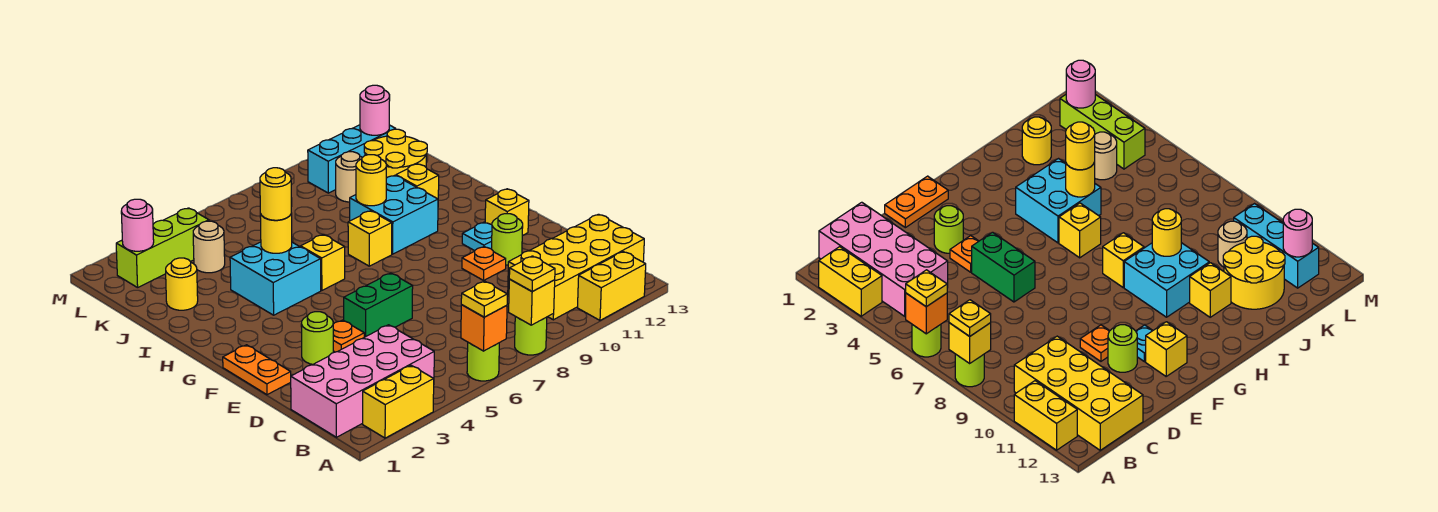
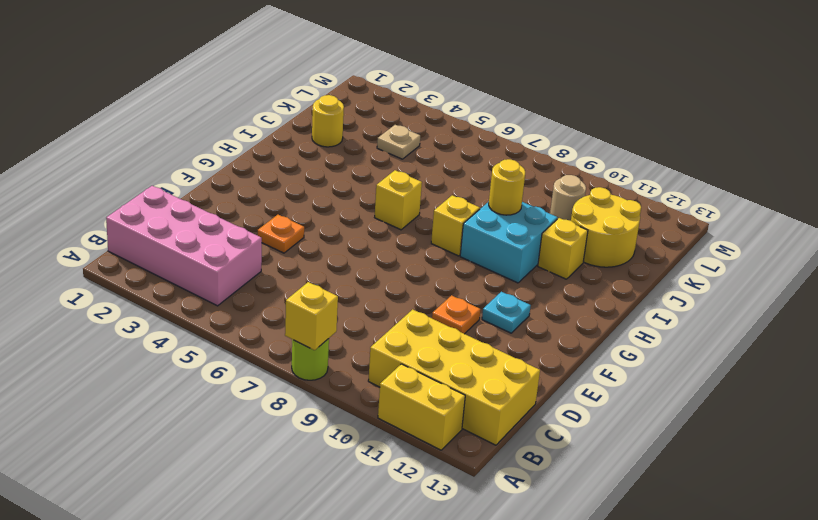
tan 1x1 plate [377,125,420,159] -> tan 1x1 round brick [193,221,225,273]
none -> yellow 1x2 brick [363,365,434,438]
none -> lime 1x1 round brick [467,343,499,381]
none -> orange 1x2 plate [223,345,291,395]
none -> lime 1x1 round brick [301,312,333,364]

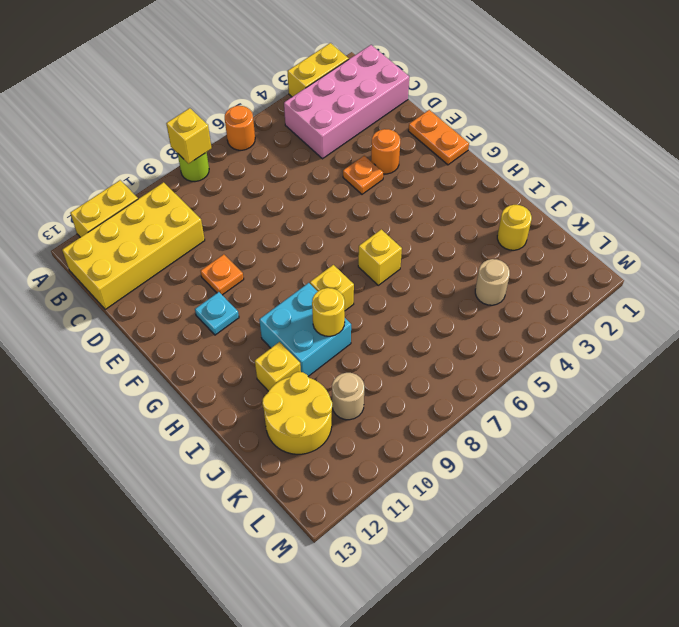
orange 1x1 round brick [225,106,255,150] -> lime 1x1 round brick [467,343,499,381]
orange 1x1 round brick [371,129,401,174] -> lime 1x1 round brick [301,312,333,364]
none -> green 1x2 brick [344,273,413,337]
none -> lime 1x1 round brick [492,214,523,265]
none -> yellow 1x1 brick [485,189,529,236]
none -> cyan 2x2 brick [230,242,321,315]

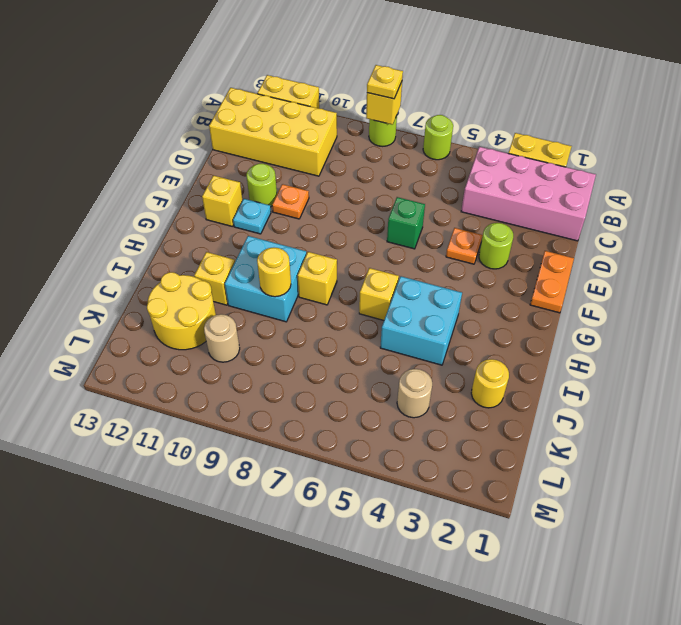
green 1x1 brick [387,197,425,249] -> green 1x2 brick [344,273,413,337]
none -> lime 1x3 brick [116,208,209,288]
none -> cyan 1x3 brick [308,125,395,193]
none -> orange 1x1 brick [461,305,507,351]
none -> yellow 1x1 round brick [260,213,292,253]

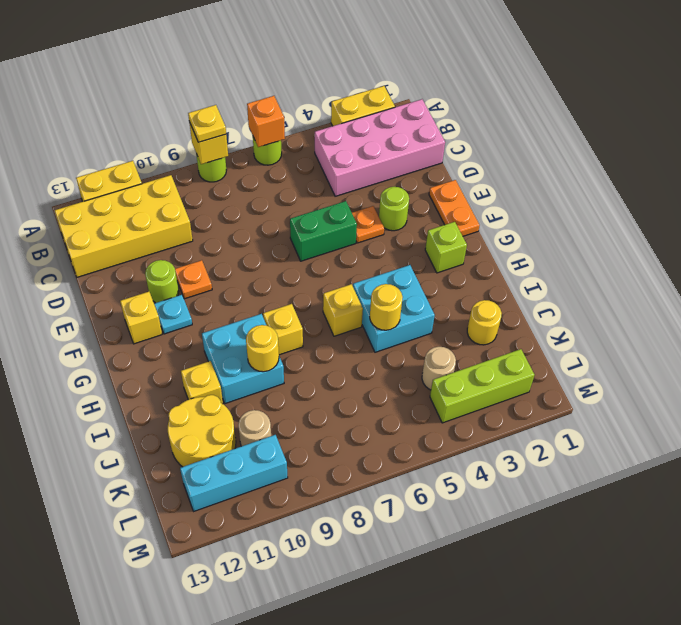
lime 1x1 brick [425,222,467,273] -> none
none -> pink 1x1 round brick [121,199,154,251]
none -> pink 1x1 round brick [360,85,390,135]
none -> yellow 1x1 plate [461,281,507,317]
none -> yellow 1x1 round brick [260,168,291,220]

